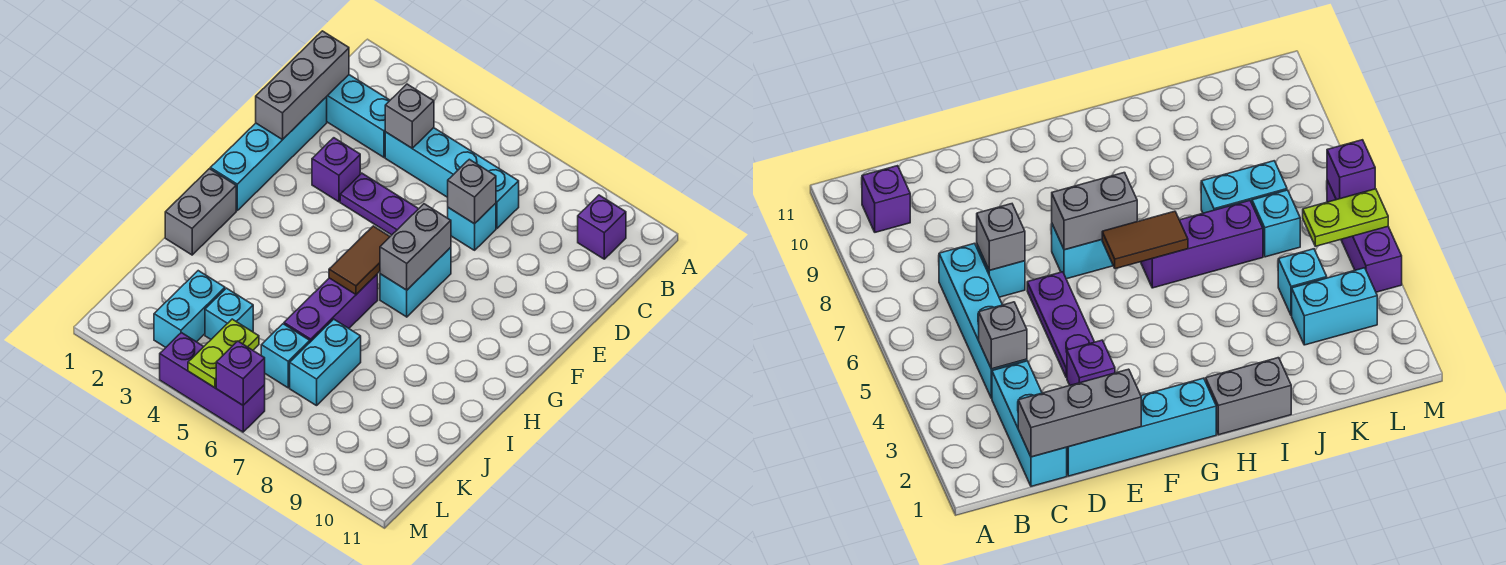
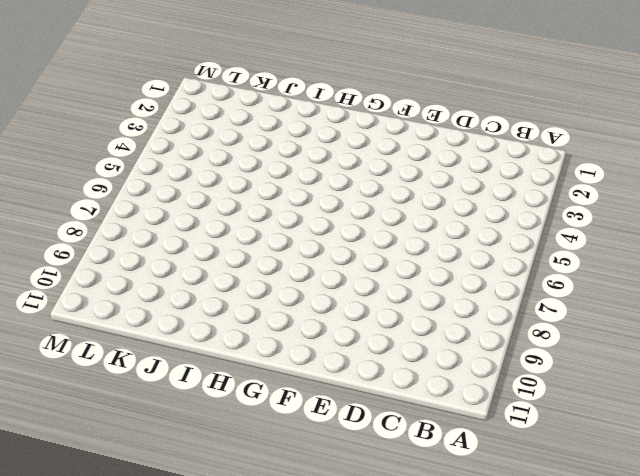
none -> purple 1x1 brick [578,195,626,259]
none -> cyan 1x3 brick [327,75,390,157]
none -> cyan 1x4 brick [385,128,519,228]

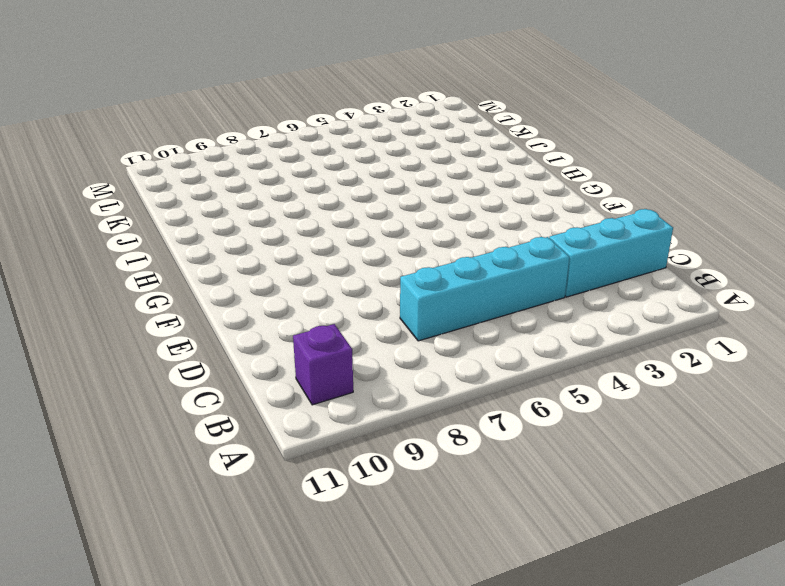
none -> cyan 1x4 brick [210,97,327,210]
none -> cyan 1x1 brick [448,203,496,250]
none -> purple 1x1 brick [312,138,360,202]

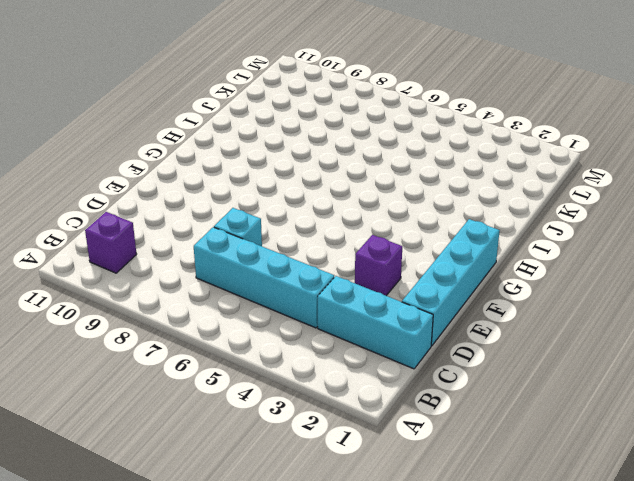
none -> purple 1x3 plate [340,173,418,235]
none -> cyan 1x2 brick [380,247,451,317]
none -> grey 1x2 brick [165,169,236,255]

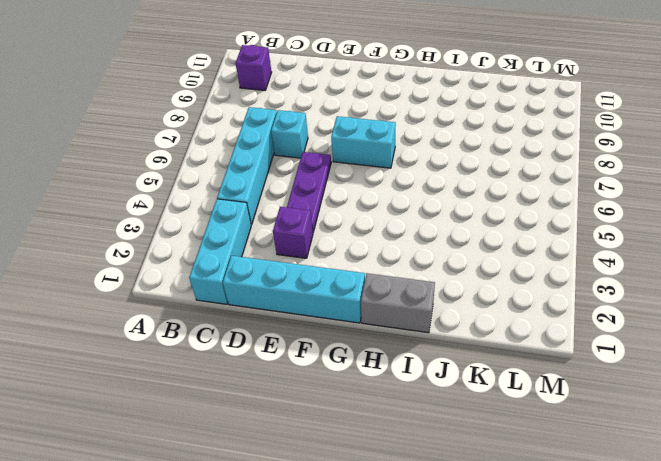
none -> purple 1x3 brick [284,274,378,342]
none -> cyan 1x2 brick [290,319,361,406]
none -> cyan 1x2 brick [154,271,225,347]

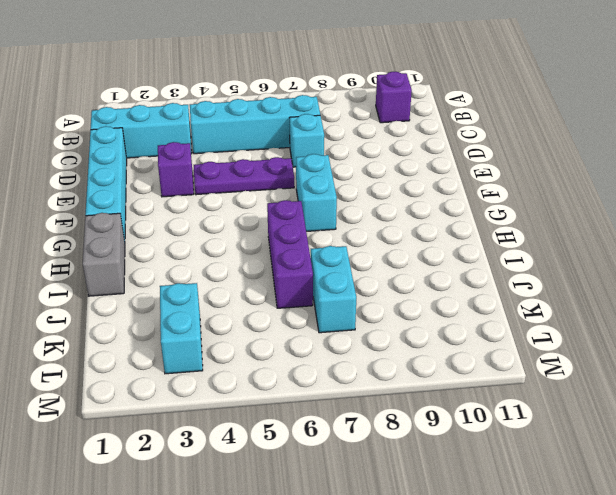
none -> cyan 1x1 brick [205,288,253,339]
none -> cyan 1x1 brick [261,324,310,388]
none -> purple 1x3 brick [160,333,265,432]

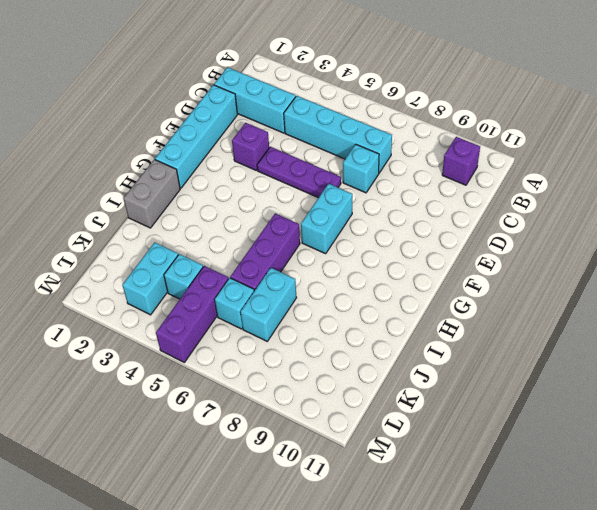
purple 1x3 brick [156,266,229,362] -> purple 1x3 brick turned to [160,333,265,432]
none -> grey 1x3 brick [256,31,349,140]
none -> grey 1x1 brick [385,84,434,148]
none -> grey 1x1 brick [448,159,496,224]

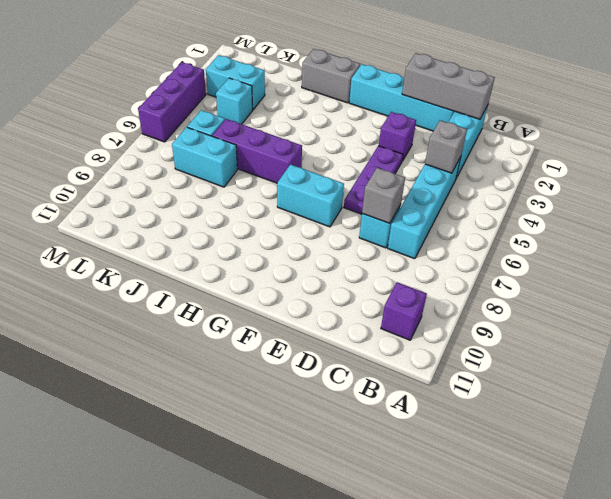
none -> grey 1x2 brick [380,204,451,290]
none -> brown 1x2 tile [329,226,390,294]
none -> lime 1x2 plate [188,319,259,388]

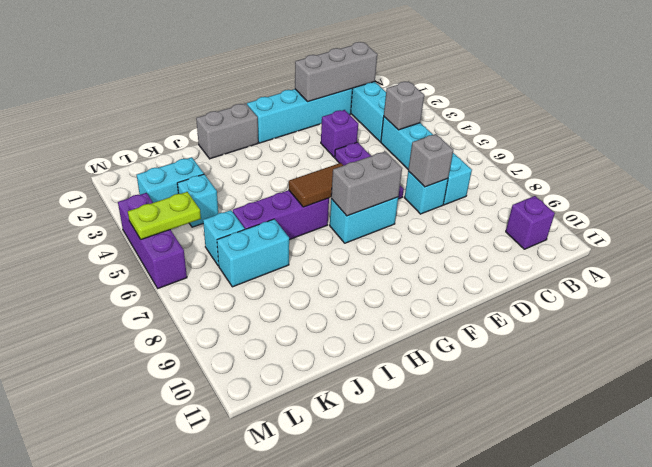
none -> purple 1x1 brick [216,341,265,405]

